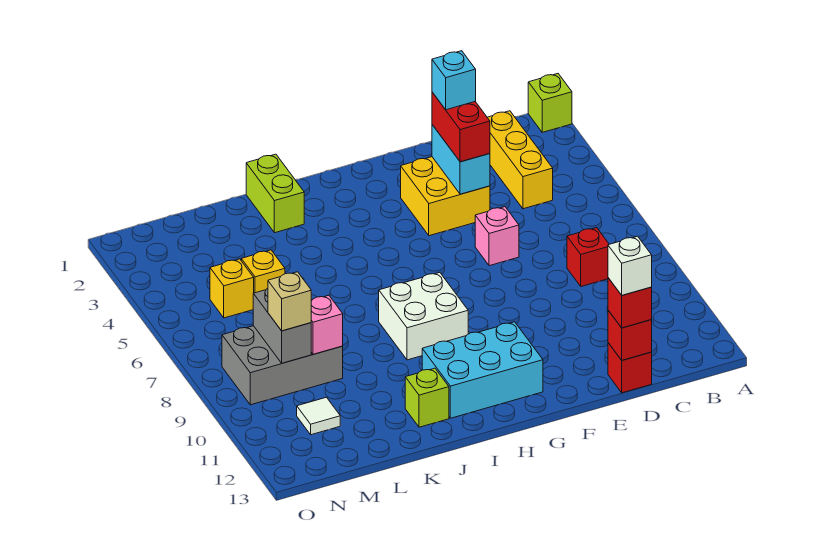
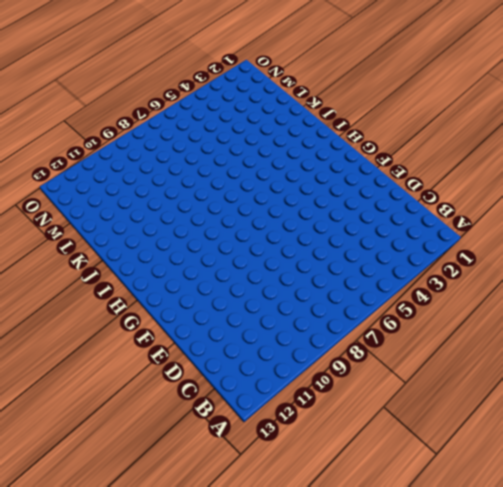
none -> lime 1x1 brick [528,74,572,132]
none -> yellow 1x3 brick [487,111,553,209]
none -> red 1x1 brick [567,228,609,287]

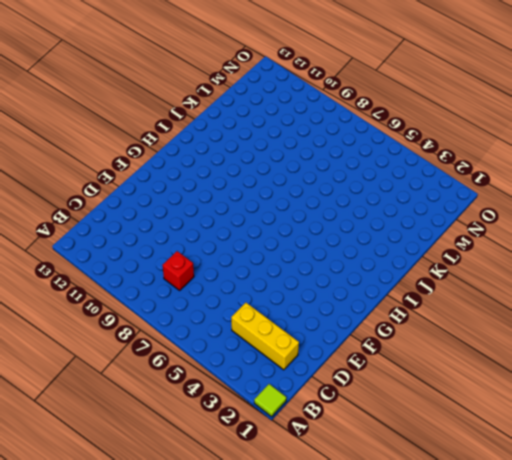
lime 1x1 tile [254,384,286,417] -> lime 1x1 brick [528,74,572,132]
none -> red 1x1 brick [608,343,652,393]
none -> yellow 2x2 brick [401,157,490,236]
none -> pink 1x1 brick [475,207,519,266]

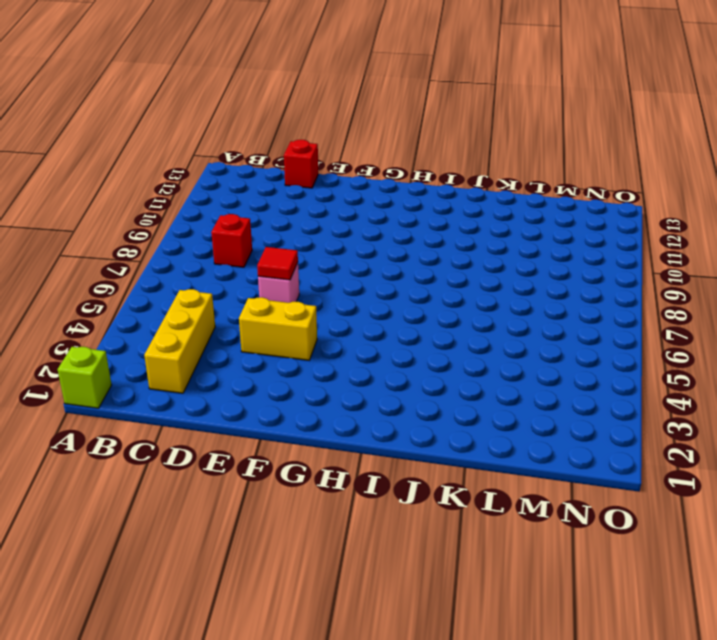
yellow 1x2 brick [239,297,317,360] -> yellow 2x2 brick [401,157,490,236]
red 1x1 tile [257,247,298,280] -> none
none -> cyan 2x3 brick [422,322,543,418]
none -> white 2x2 brick [379,273,468,360]
none -> lime 1x2 brick [246,154,304,233]

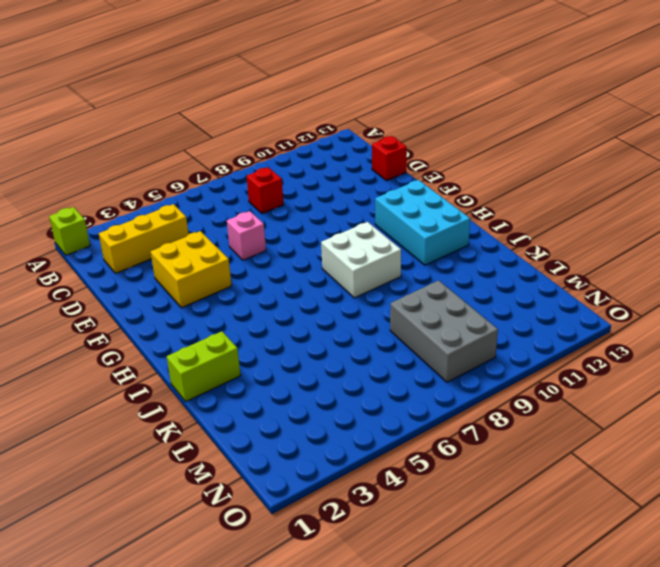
none -> lime 1x1 brick [405,368,449,427]
none -> yellow 1x1 brick [241,250,285,293]
none -> yellow 1x1 brick [210,259,254,318]

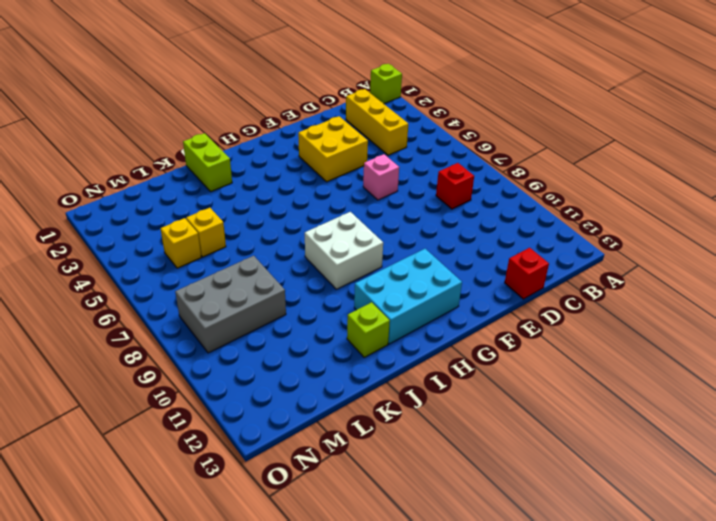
none -> white 1x1 tile [297,397,340,435]
none -> red 1x1 brick [608,310,652,360]
none -> cyan 1x2 brick [432,125,490,194]

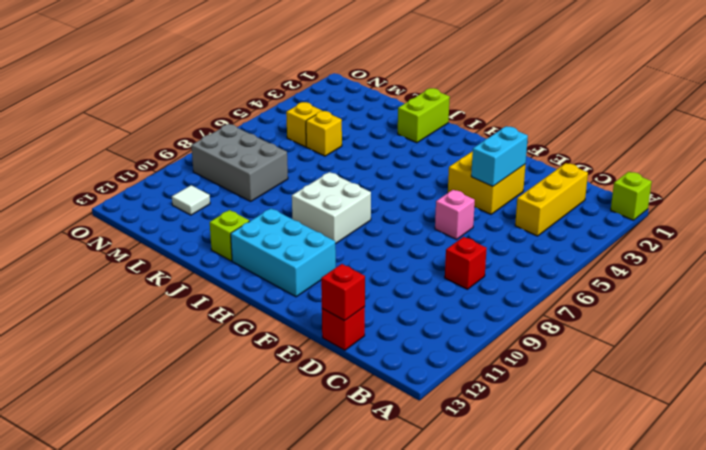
none -> pink 1x1 brick [311,295,343,354]
none -> grey 1x2 brick [253,288,311,363]
none -> red 1x1 brick [608,278,652,328]

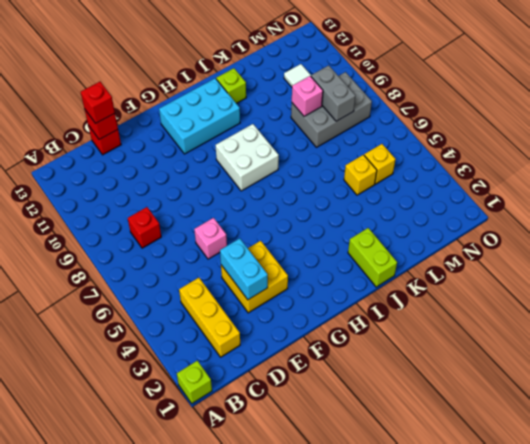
none -> red 1x2 brick [432,92,490,162]
none -> tan 1x1 brick [268,272,311,331]
none -> white 1x1 brick [608,236,652,295]

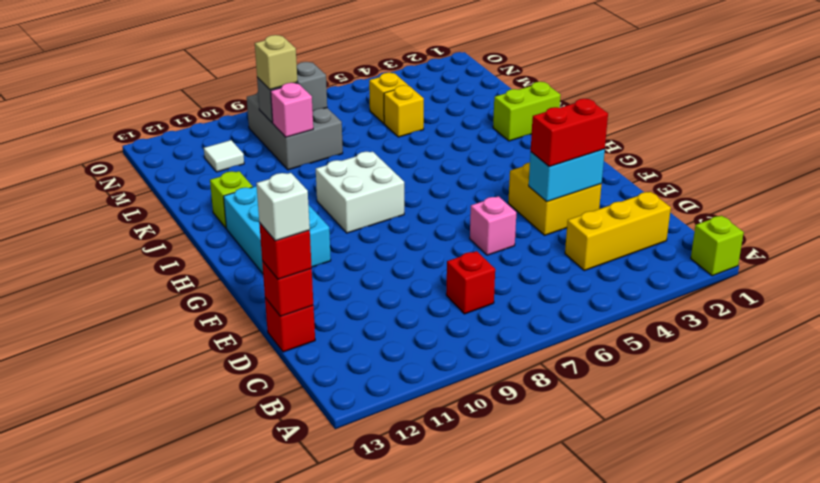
none -> cyan 1x1 brick [432,51,476,110]

